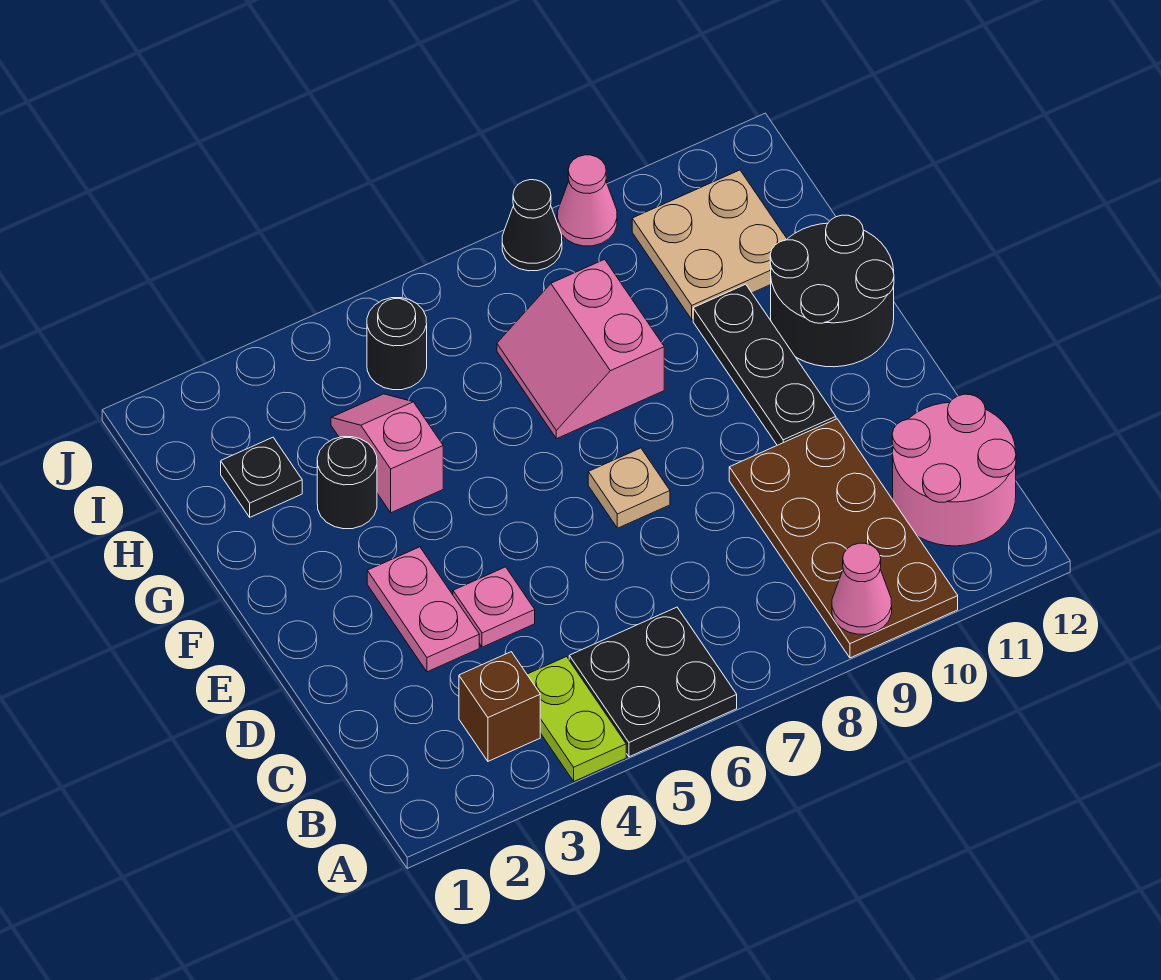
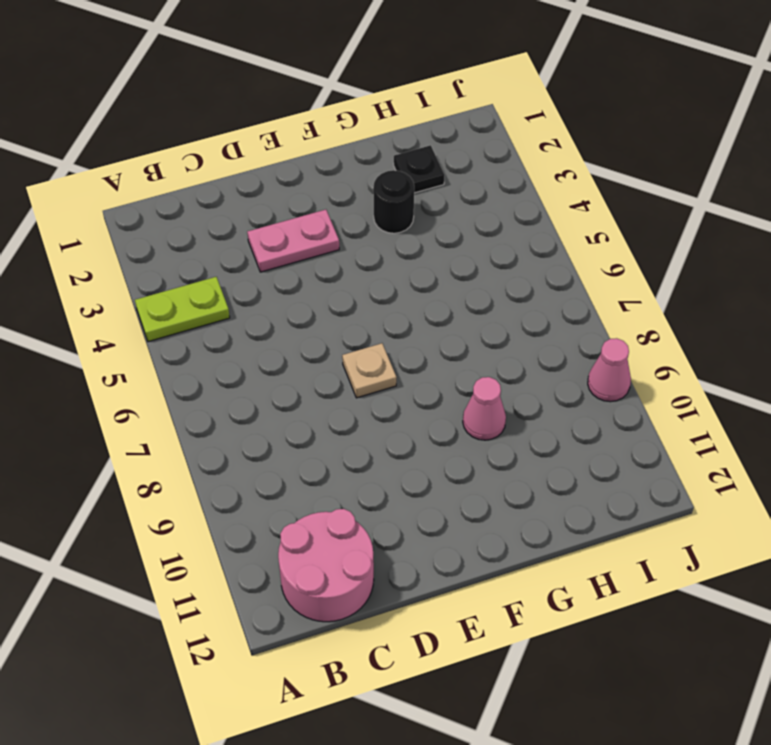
pink 1x1 cone [463,377,506,440] -> pink 1x1 cone moved to [832,543,892,634]
none -> black 2x2 plate [569,607,737,757]
none -> brown 2x4 plate [729,419,958,658]
none -> brown 1x1 brick [459,652,540,761]

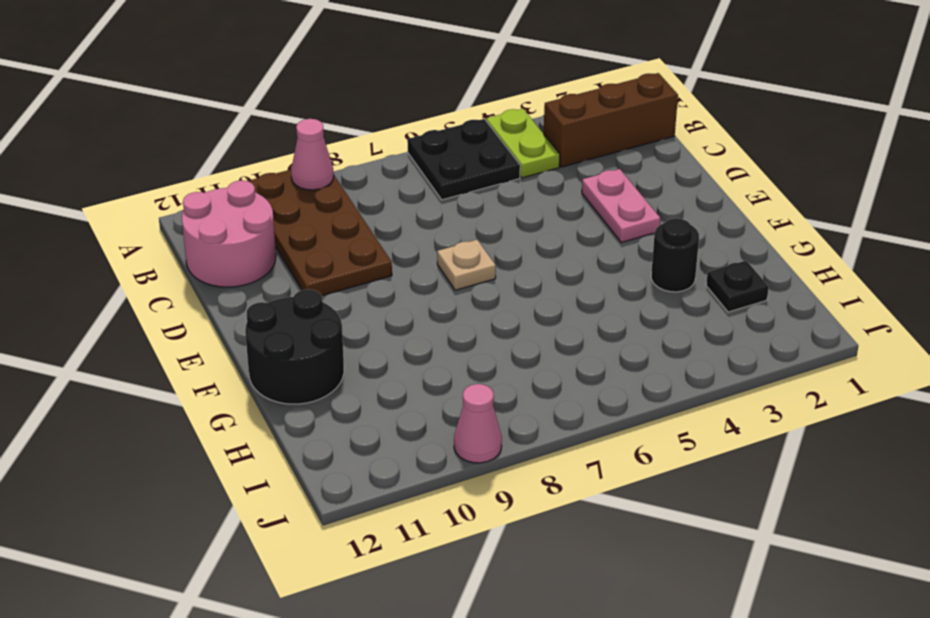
brown 1x3 brick [544,73,678,167] -> brown 1x1 brick [459,652,540,761]
none -> pink 1x1 plate [453,567,535,647]
none -> black 1x3 plate [693,284,836,445]
none -> pink 1x2 slope [331,394,443,513]

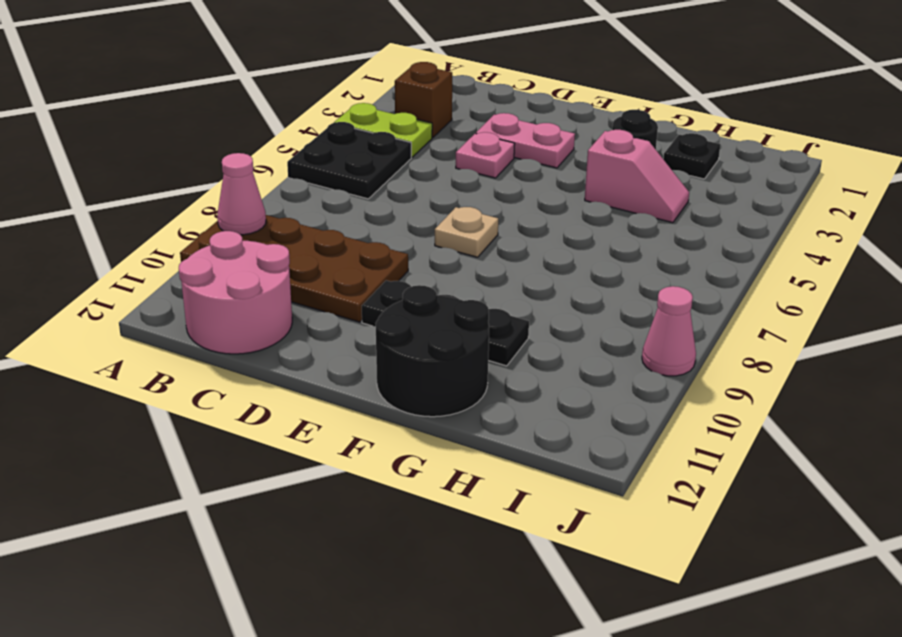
none -> pink 2x2 slope [497,259,664,439]
none -> tan 2x2 plate [632,170,787,320]
none -> black 1x1 round brick [367,298,427,390]

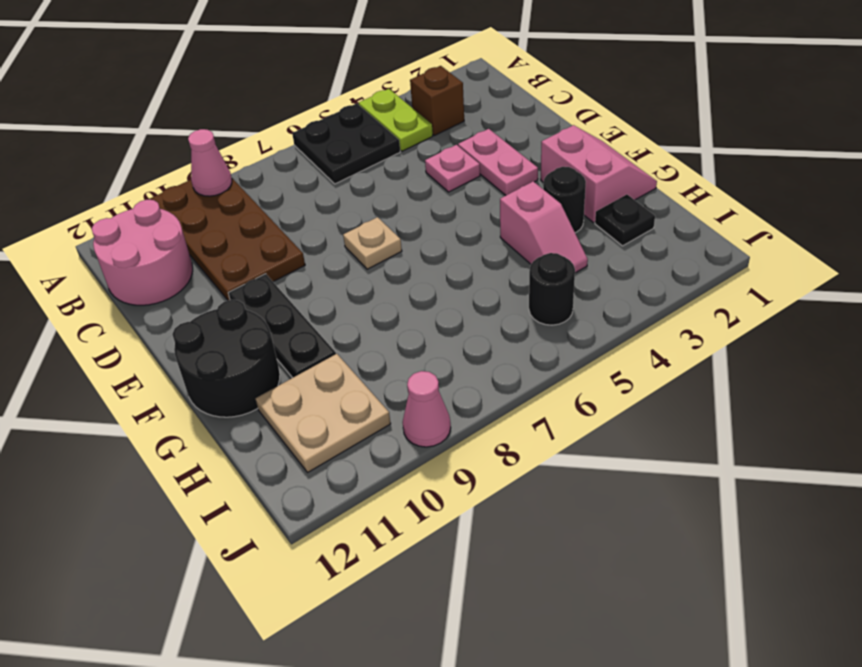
pink 2x2 slope [541,125,657,223] -> pink 2x2 slope moved to [497,259,664,439]
none -> black 1x1 cone [502,180,562,271]

